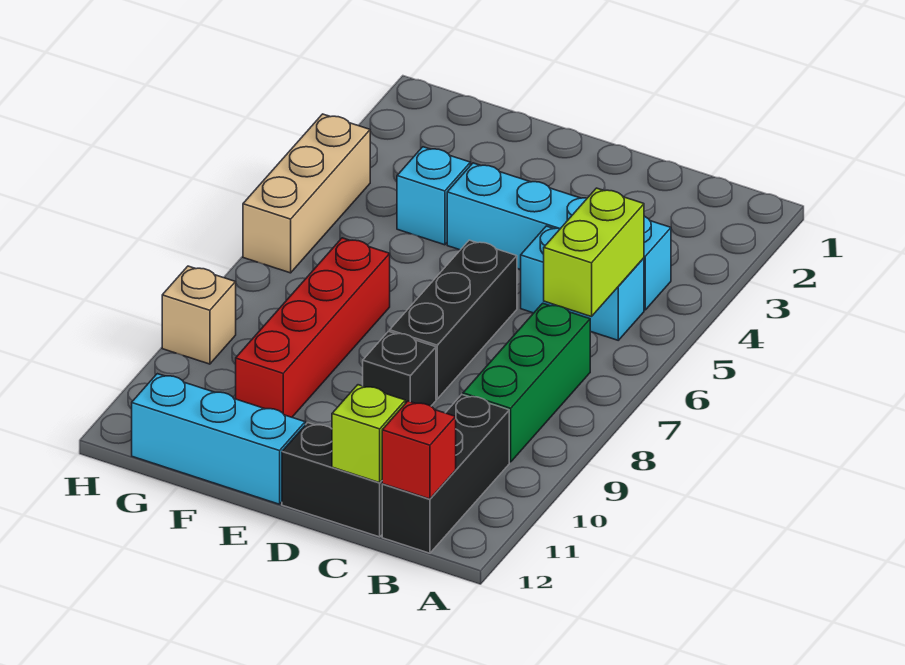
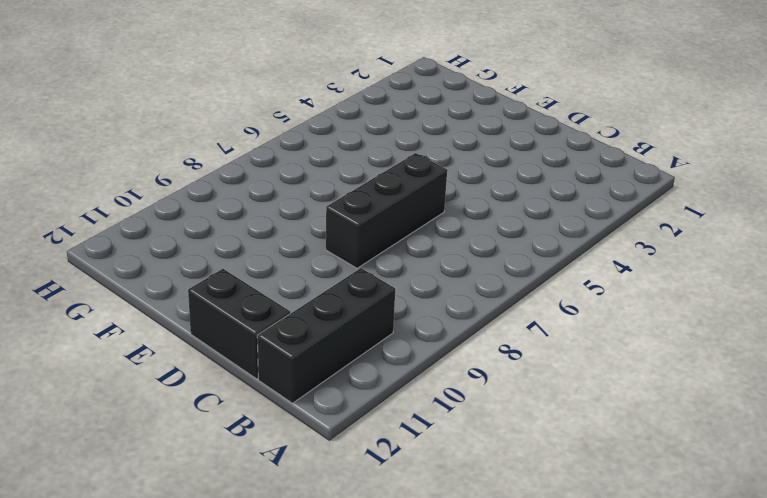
none -> cyan 1x4 brick [447,163,671,310]
none -> cyan 1x2 brick [521,226,644,340]
none -> green 1x3 brick [463,303,590,462]

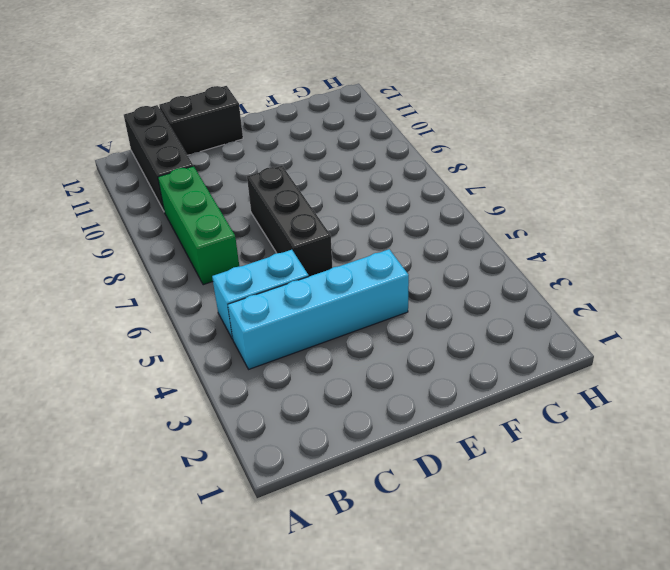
none -> black 1x1 brick [363,331,436,406]
none -> cyan 1x3 brick [132,374,305,504]
none -> cyan 1x1 brick [397,147,470,245]

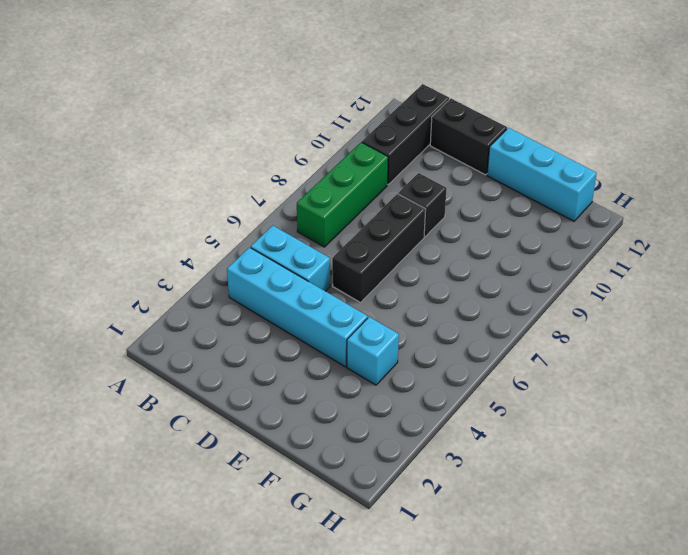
none -> red 1x4 brick [236,238,390,417]
none -> tan 1x3 brick [243,114,370,273]
none -> tan 1x1 brick [162,266,236,364]

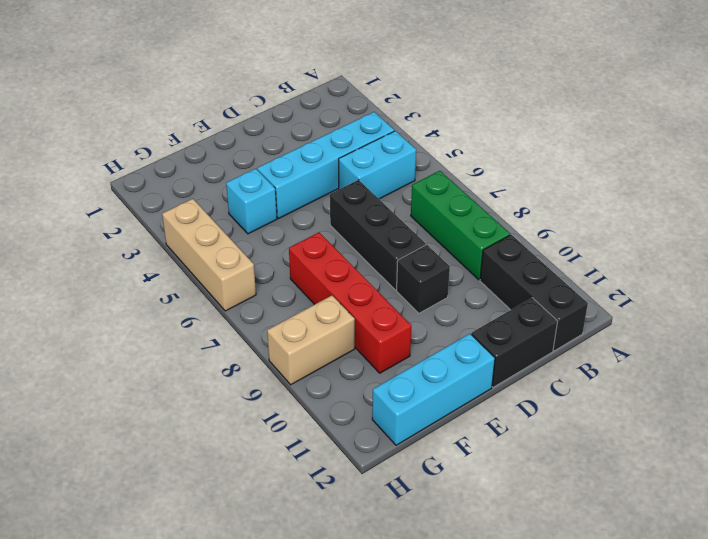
tan 1x2 brick [267,296,355,385] -> tan 1x1 brick [162,266,236,364]
none -> lime 1x2 brick [544,188,644,317]
none -> red 1x1 brick [382,401,456,499]
none -> lime 1x1 brick [332,385,405,483]

